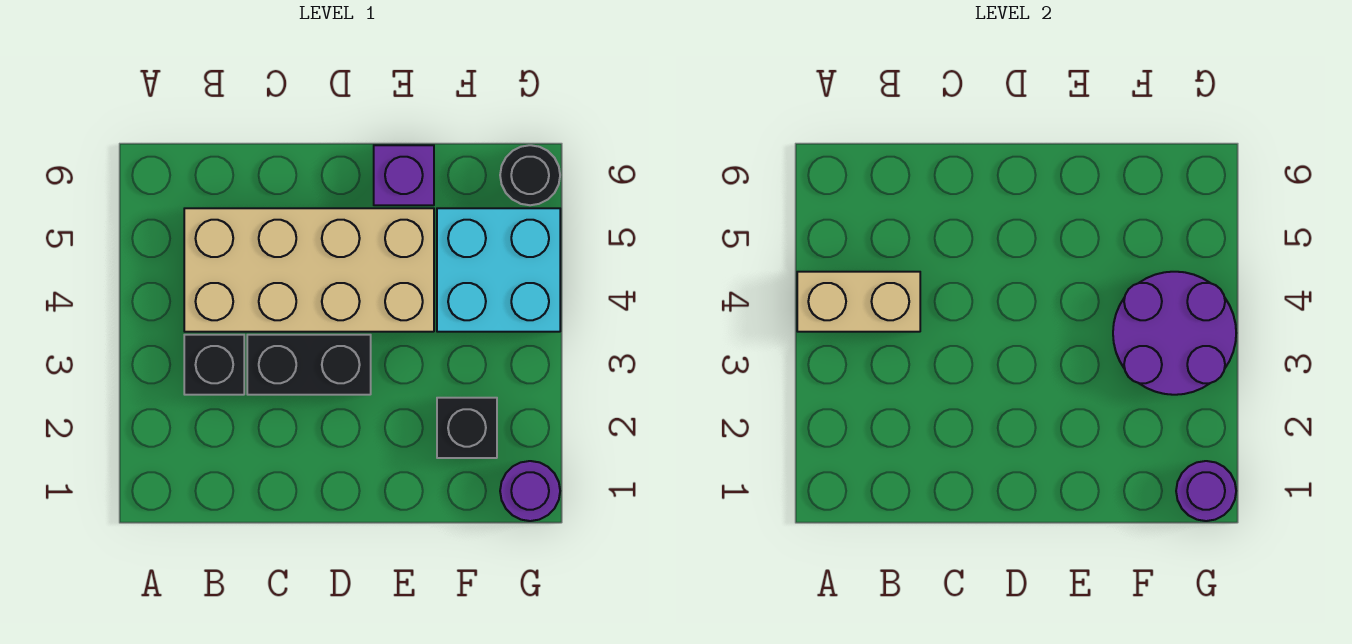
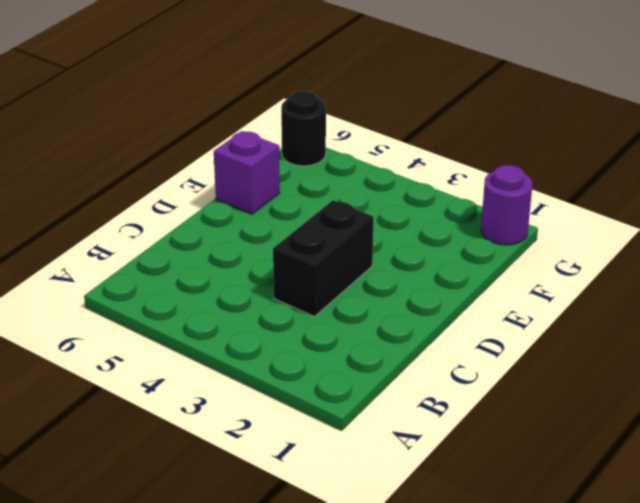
none -> black 1x1 brick [184,335,244,395]
none -> tan 2x4 brick [184,208,434,332]

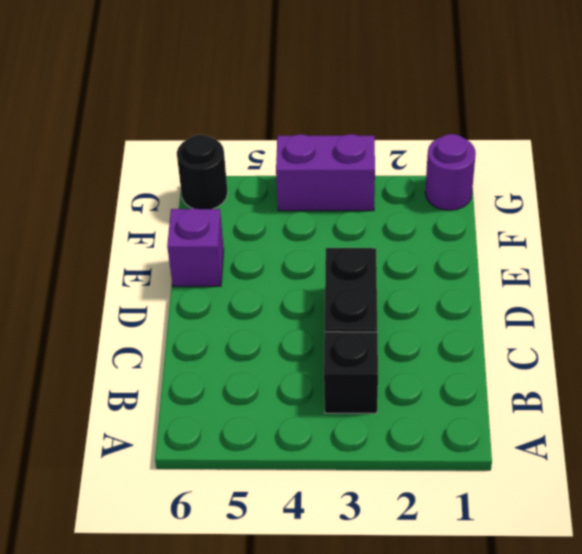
purple 1x2 brick [276,134,375,211] -> cyan 2x2 brick [437,208,560,332]
none -> tan 2x4 brick [184,208,434,332]
none -> black 1x1 brick [437,398,497,458]

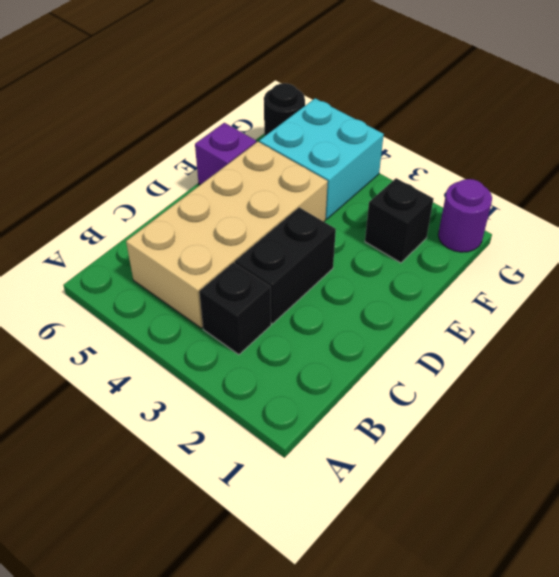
none -> tan 1x2 brick [797,272,920,332]
none -> purple 2x2 round brick [1113,272,1236,395]

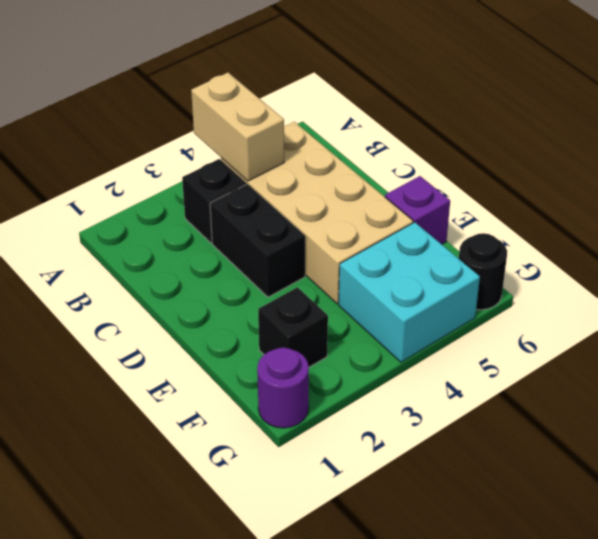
none -> purple 2x2 round brick [1113,272,1236,395]
none -> purple 1x1 round brick [1176,461,1236,521]

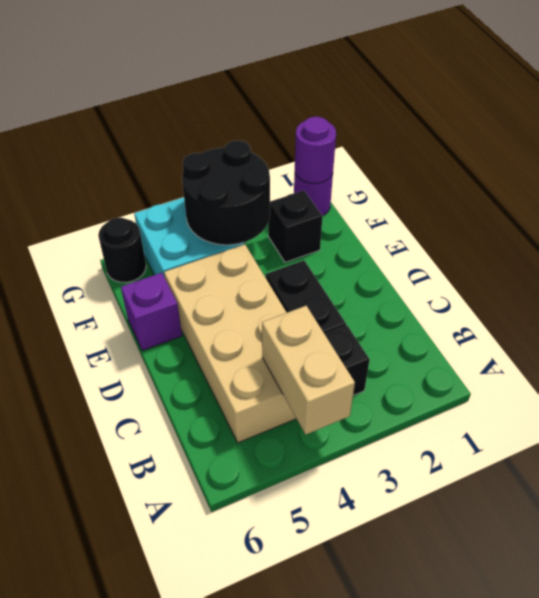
black 2x2 round brick [182,140,270,245] -> purple 2x2 round brick [1113,272,1236,395]

